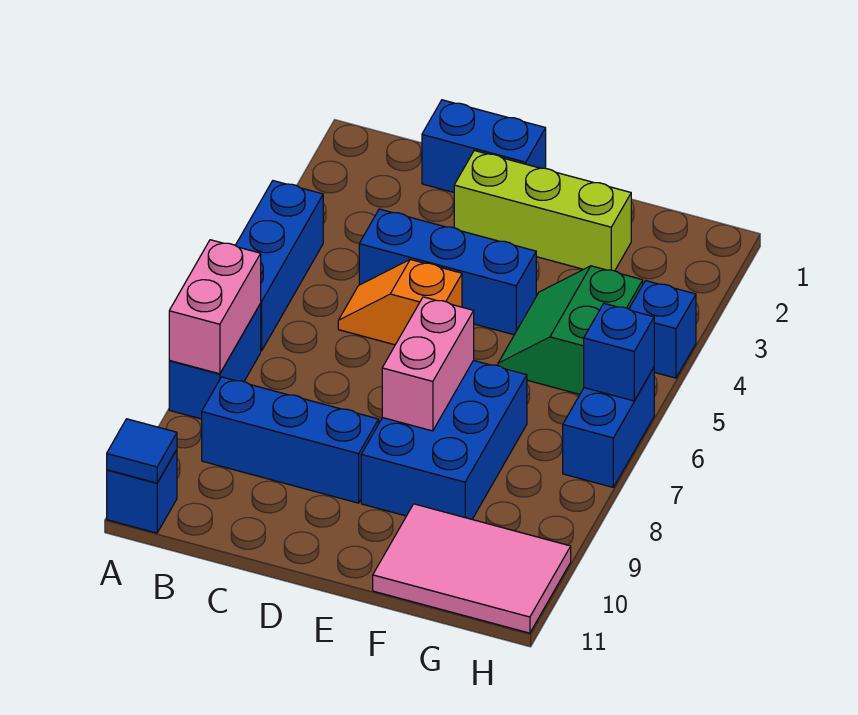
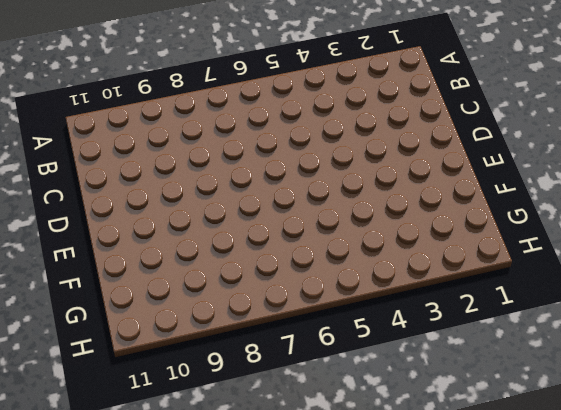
none -> blue 1x3 brick [235,181,323,351]
none -> blue 1x2 brick [169,304,261,419]
none -> blue 1x1 brick [107,450,177,533]

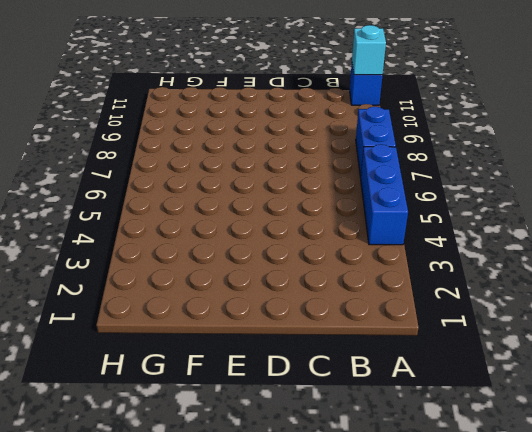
cyan 1x1 brick [352,25,386,75] -> blue 1x1 tile [107,419,177,483]
none -> blue 1x3 brick [202,377,379,503]
none -> blue 1x2 brick [422,100,546,192]
none -> blue 1x3 brick [359,209,536,335]

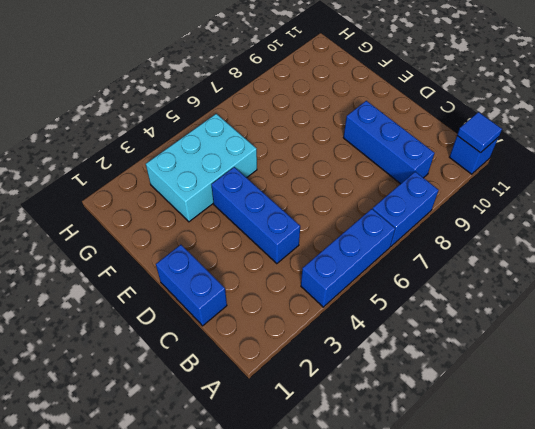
cyan 2x3 brick [146,114,257,222] -> green 2x2 slope [498,266,643,394]
none -> orange 1x2 slope [338,259,462,345]
none -> lime 1x3 brick [454,151,631,271]
none -> blue 2x3 brick [361,360,527,519]

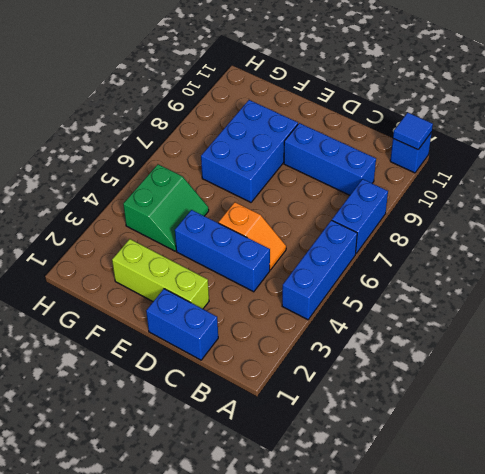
none -> pink 2x3 tile [373,504,571,633]
none -> blue 1x1 brick [629,281,696,378]
none -> blue 1x2 brick [563,368,654,487]

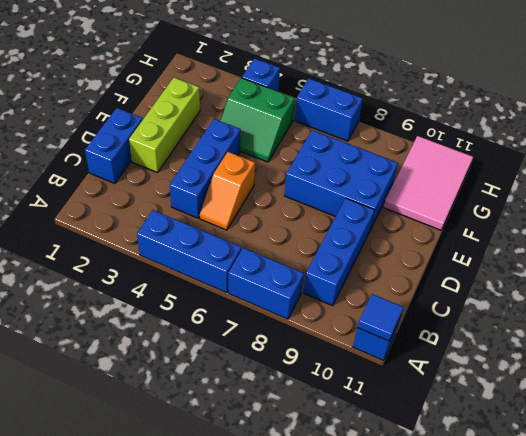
none -> pink 1x2 brick [169,240,261,374]
none -> pink 1x2 brick [382,297,474,431]
none -> blue 1x1 brick [584,303,654,401]

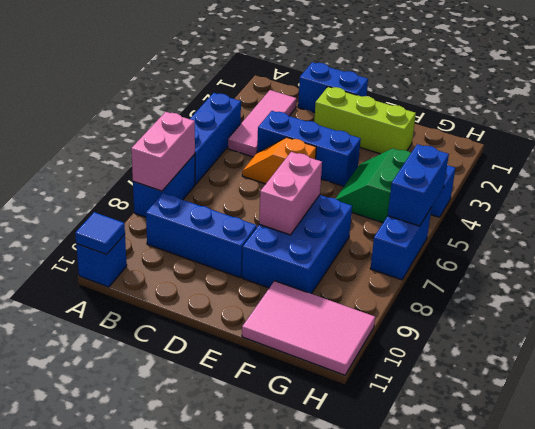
pink 1x3 tile [228,90,297,157] -> none
blue 1x2 brick [388,144,449,226] -> blue 1x1 brick [584,303,654,401]

